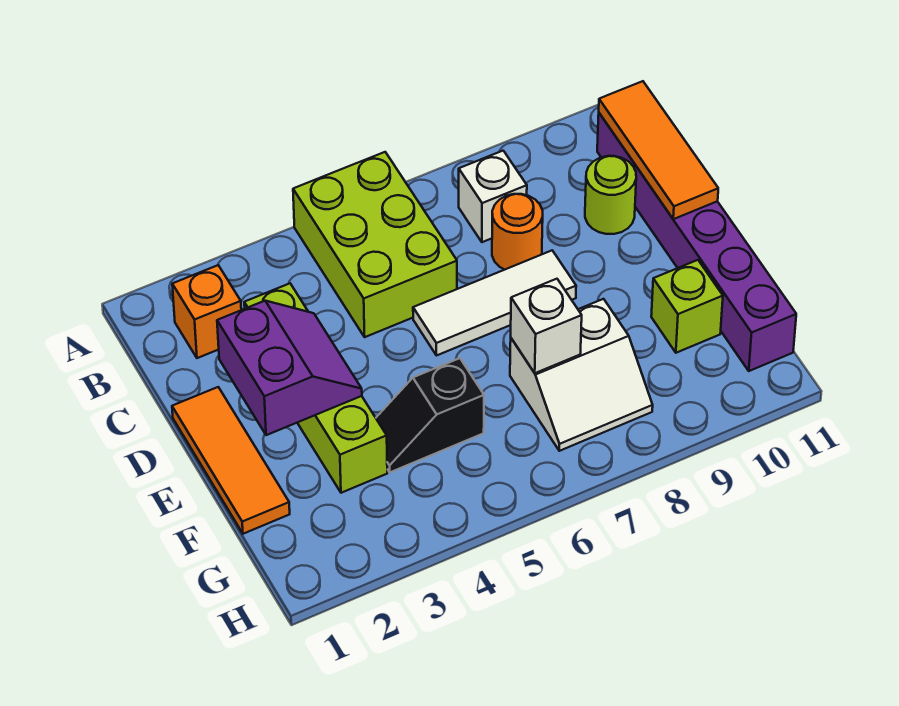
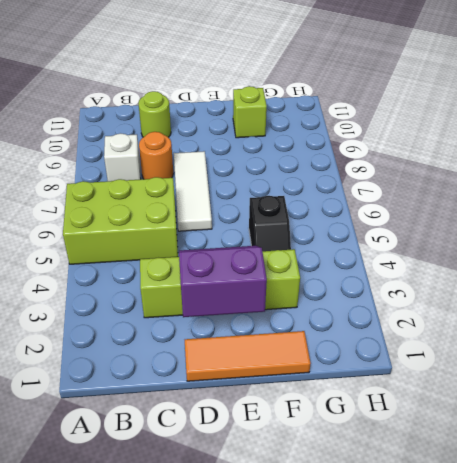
none -> orange 1x1 brick [172,265,241,358]
none -> purple 1x6 brick [597,113,796,371]
none -> white 2x2 slope [510,299,653,451]

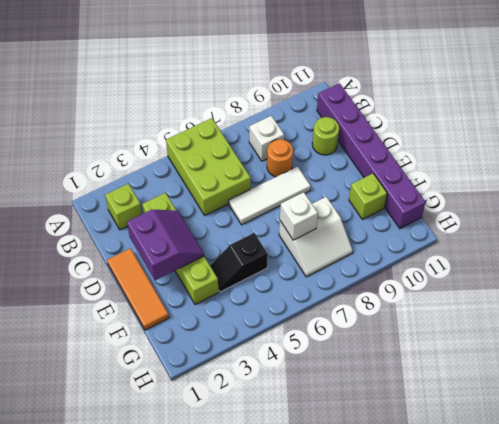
lime 1x1 brick [105,184,142,230] -> orange 1x1 brick [172,265,241,358]
none -> orange 1x3 tile [599,81,718,219]

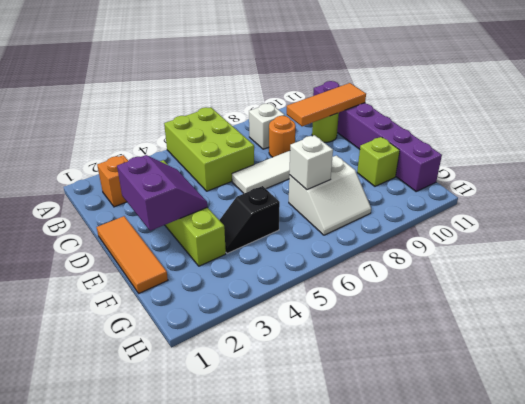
orange 1x3 tile [287,83,366,126] -> orange 1x3 tile turned to [599,81,718,219]

